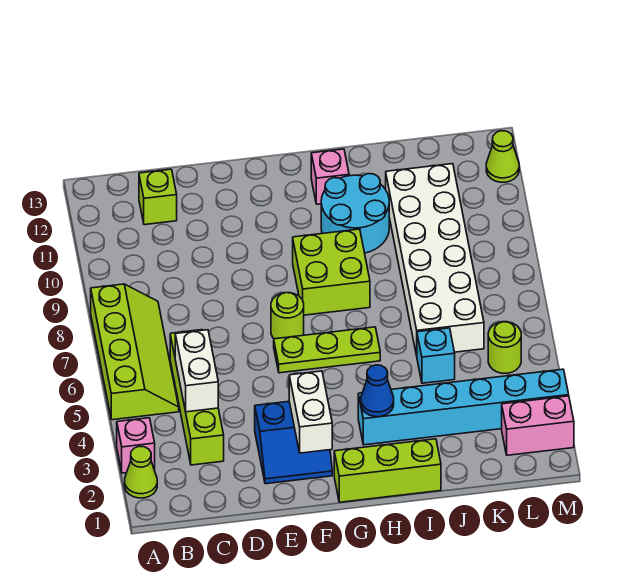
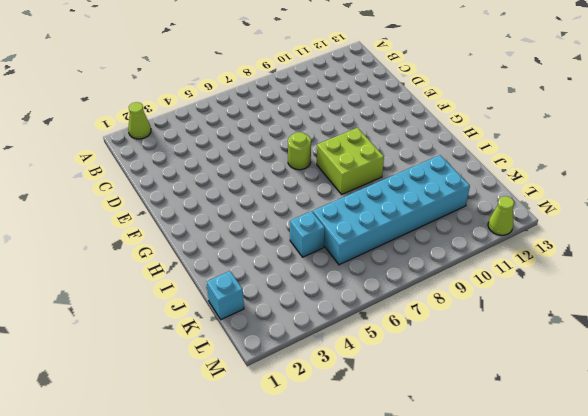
cyan 2x6 brick [313,155,470,265] -> white 2x6 brick [386,164,484,356]
cyan 1x1 brick [207,271,244,320] -> none
none -> pink 1x1 brick [117,418,155,473]
none -> lime 2x4 slope [91,284,179,420]
none -> lime 1x4 brick [170,330,224,465]

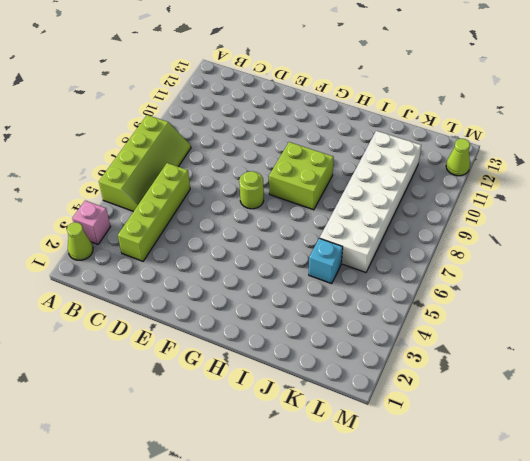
none -> lime 1x1 brick [139,169,177,225]
none -> blue 2x2 slope [255,401,332,484]
none -> lime 1x3 plate [274,327,380,373]

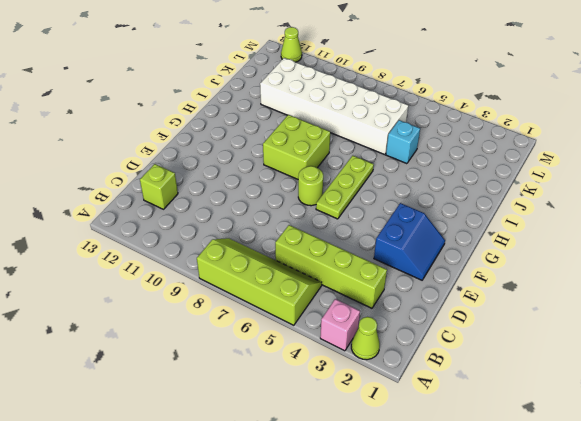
none -> lime 1x3 brick [334,439,441,502]
none -> cyan 1x6 brick [358,369,569,445]
none -> cyan 2x2 round brick [321,174,389,253]

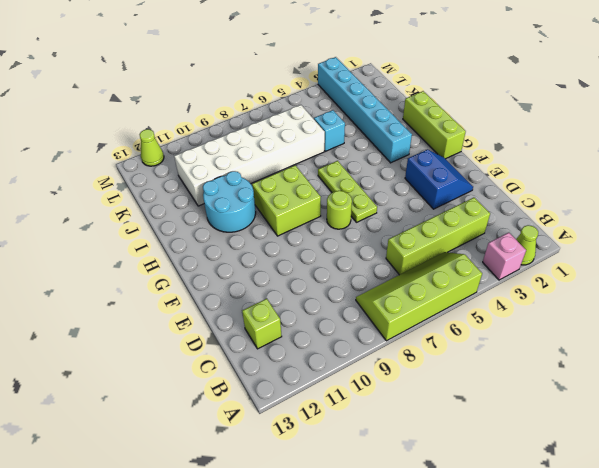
none -> pink 1x1 brick [311,149,349,204]
none -> pink 1x2 brick [502,396,574,455]
none -> lime 1x1 round brick [488,322,521,373]

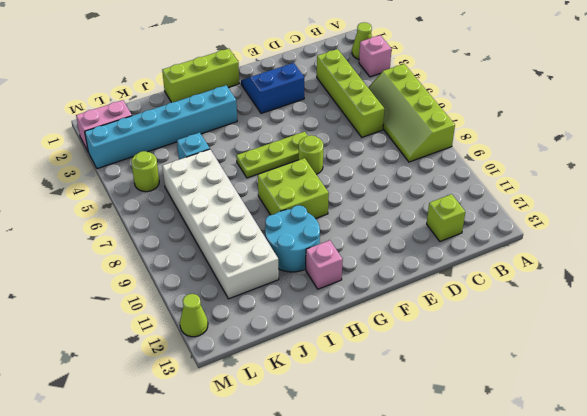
none -> white 1x2 brick [175,330,218,412]
none -> white 1x2 brick [289,371,332,453]
none -> blue 1x1 cone [361,365,394,417]

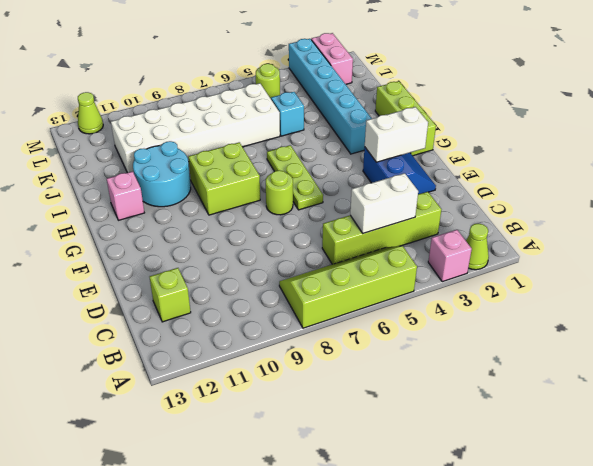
none -> blue 1x1 cone [361,365,394,417]

